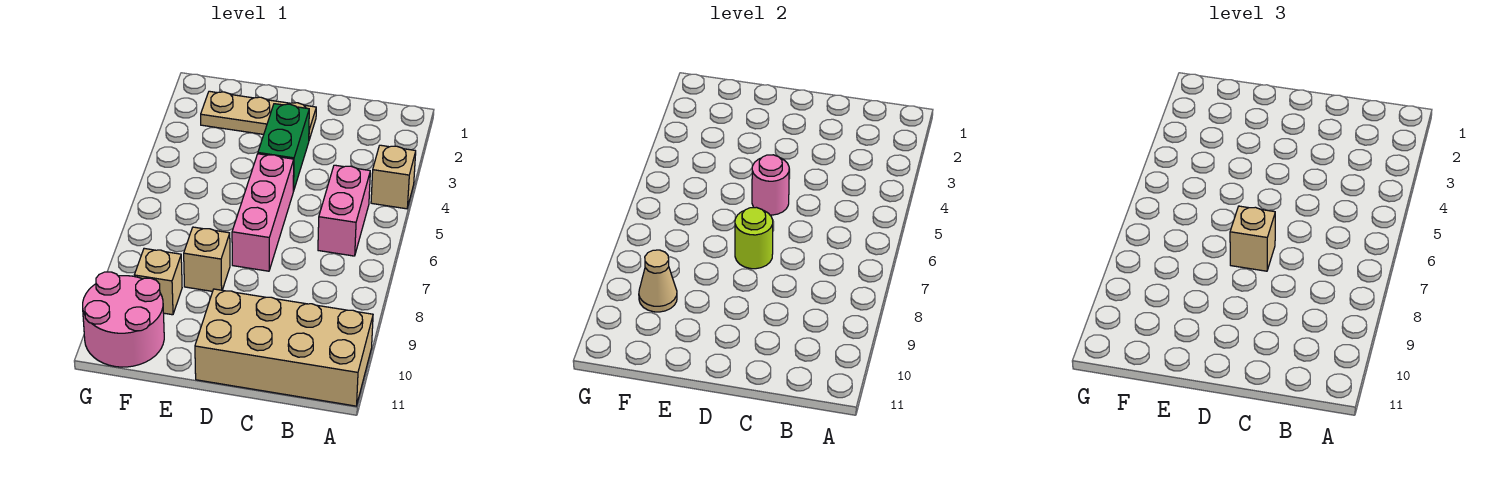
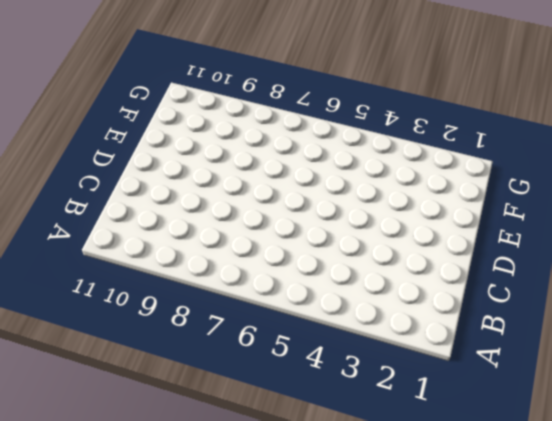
none -> tan 1x1 brick [371,145,416,209]
none -> tan 2x4 brick [195,289,373,406]
none -> pink 1x2 brick [318,165,370,256]

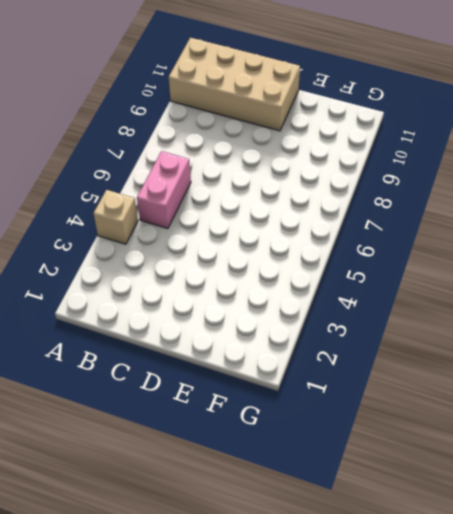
none -> tan 1x3 plate [201,91,316,140]
none -> green 1x2 brick [258,104,309,191]
none -> pink 1x3 brick [232,154,294,271]

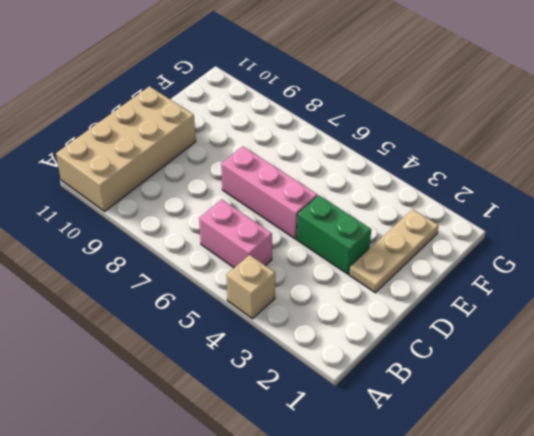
none -> tan 1x1 brick [184,227,230,291]
none -> tan 1x1 brick [134,248,182,315]
none -> pink 2x2 round brick [83,272,164,367]

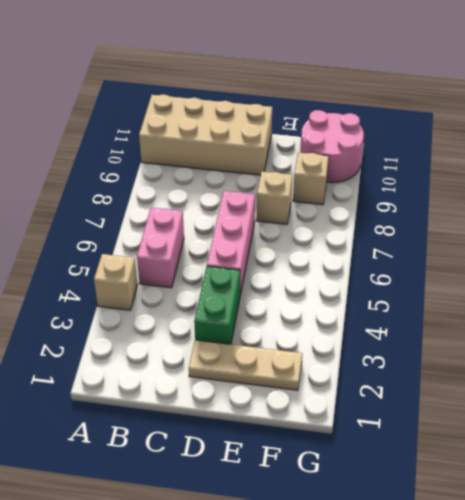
none -> pink 1x1 round brick [752,155,789,215]
none -> lime 1x1 round brick [735,207,773,269]
none -> tan 1x1 cone [639,250,677,312]

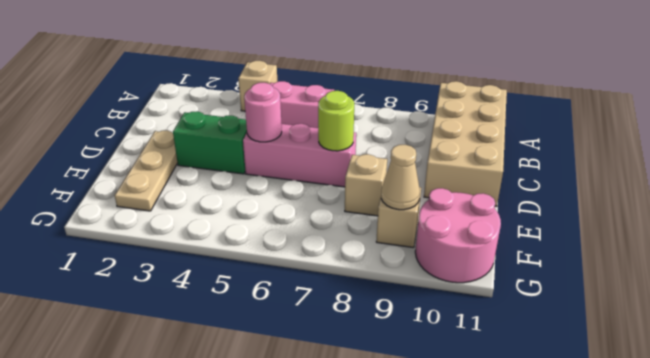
none -> tan 1x1 brick [1230,206,1275,271]

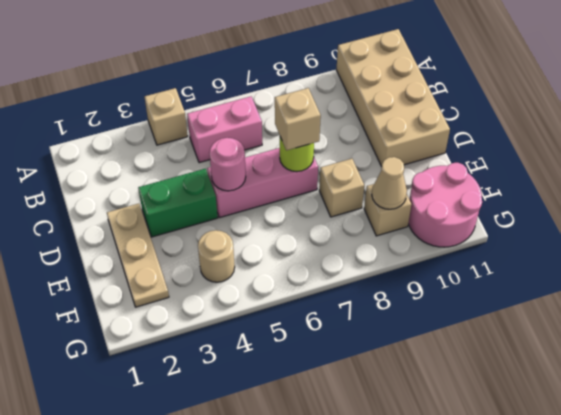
tan 1x1 round brick [198,230,235,282] -> none

